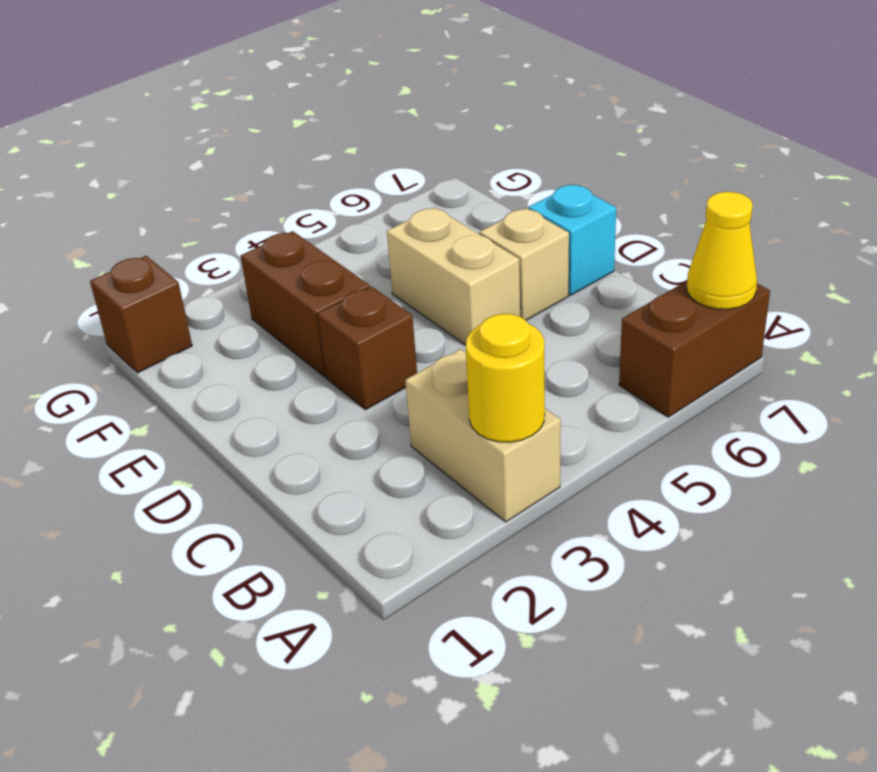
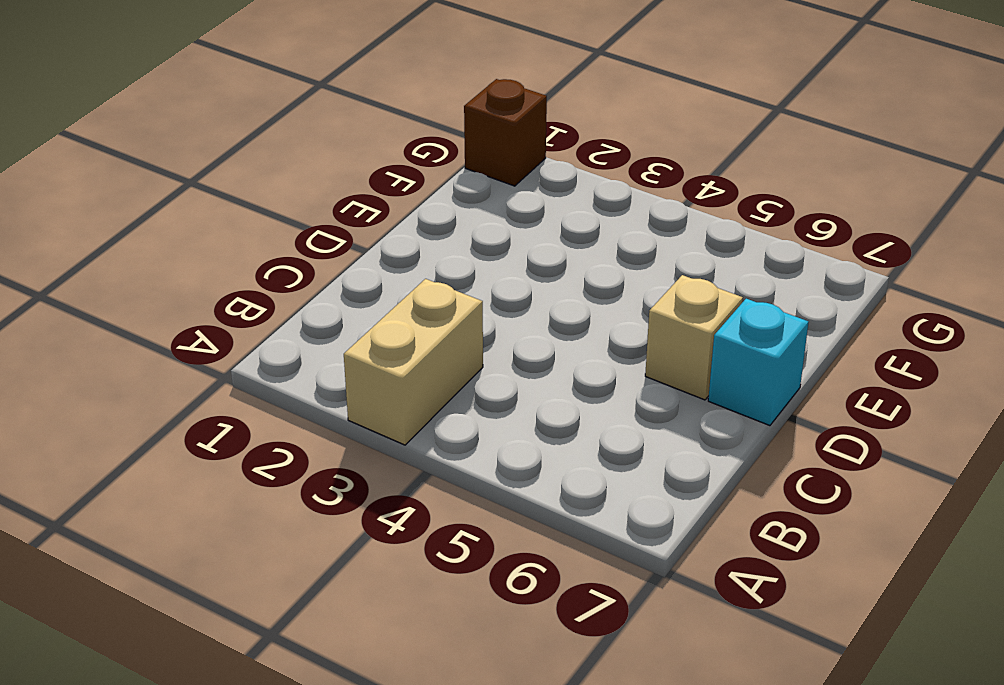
none -> brown 1x2 brick [619,281,770,417]
none -> brown 1x1 brick [318,286,417,410]

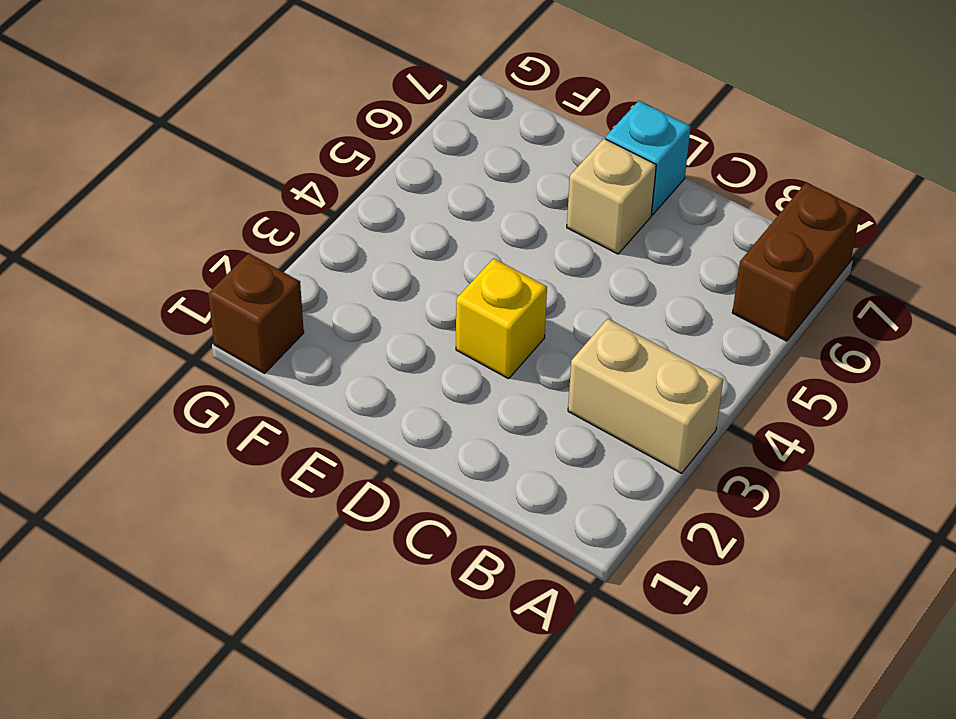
yellow 1x1 brick [456,258,547,379] -> brown 1x1 brick [318,286,417,410]
none -> tan 1x2 brick [387,208,520,345]
none -> brown 1x2 brick [241,231,370,377]

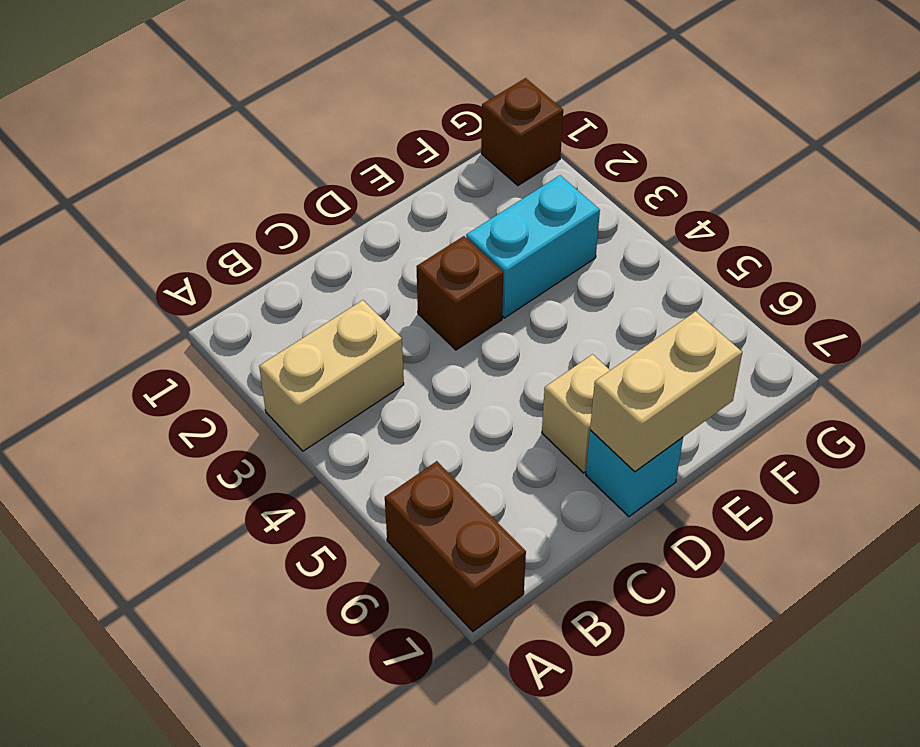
tan 1x2 brick [590,311,742,472] -> tan 1x2 brick moved to [387,208,520,345]
cyan 1x2 brick [466,175,600,318] -> brown 1x2 brick [241,231,370,377]
none -> yellow 1x1 round brick [466,314,545,442]
none -> yellow 1x1 cone [687,192,757,309]

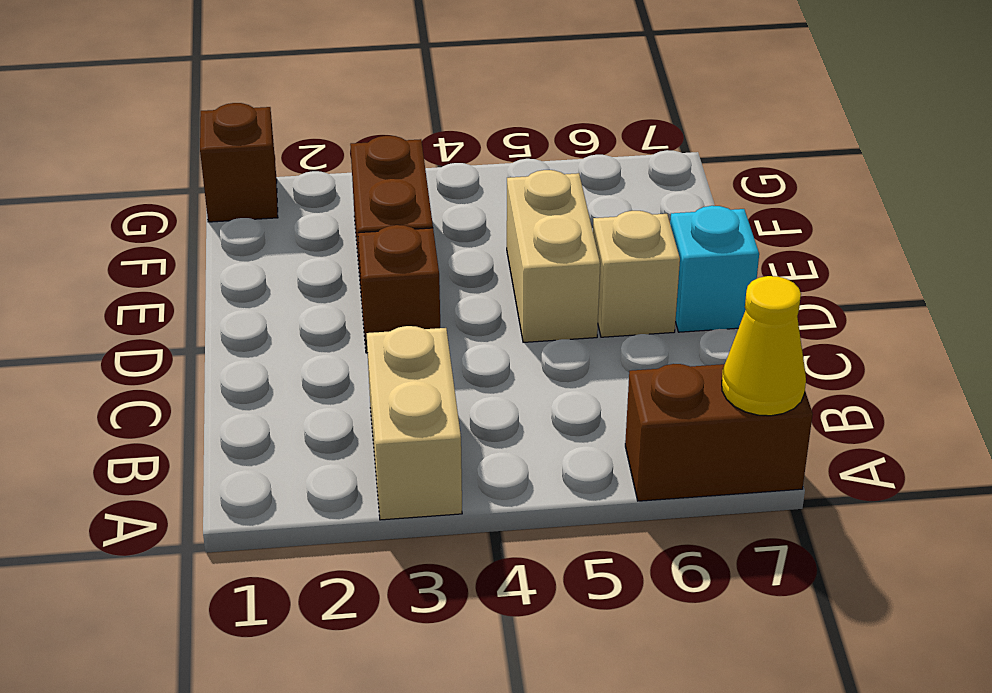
none -> yellow 1x1 round brick [466,314,545,442]

